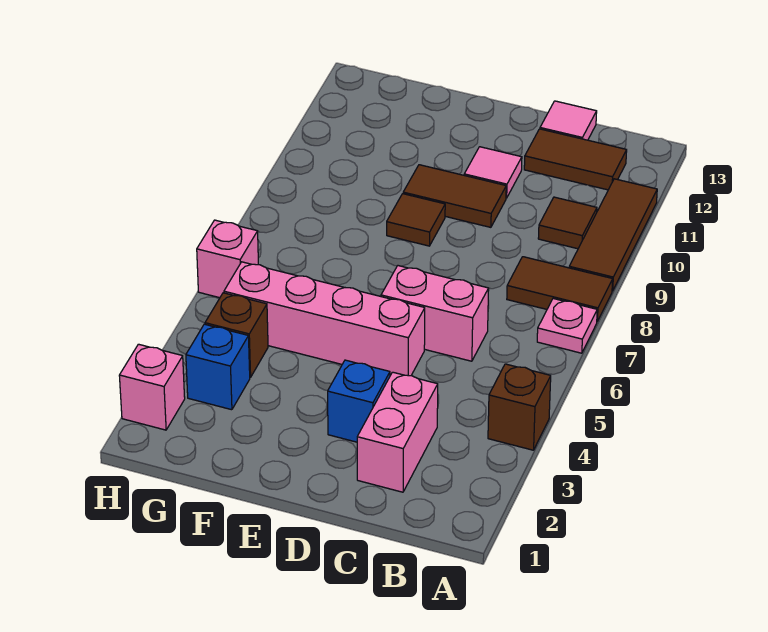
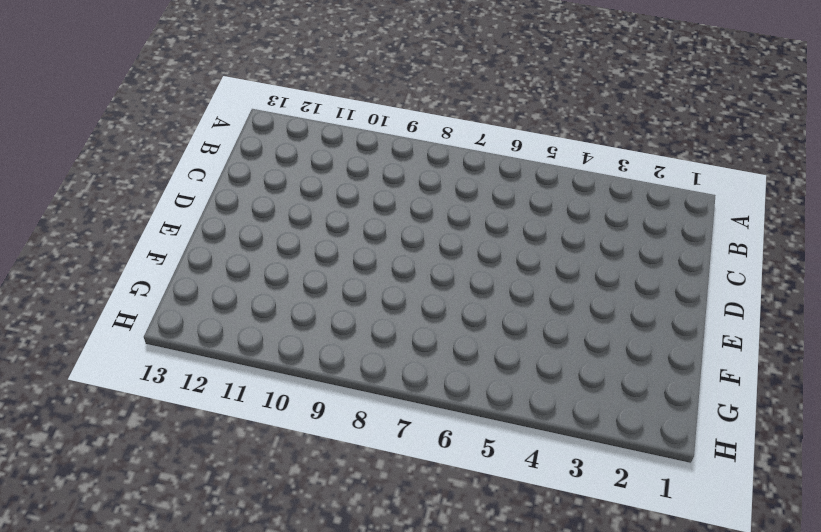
none -> brown 1x1 brick [488,364,551,450]
none -> pink 1x1 plate [537,299,597,353]
none -> brown 1x2 tile [507,257,613,321]

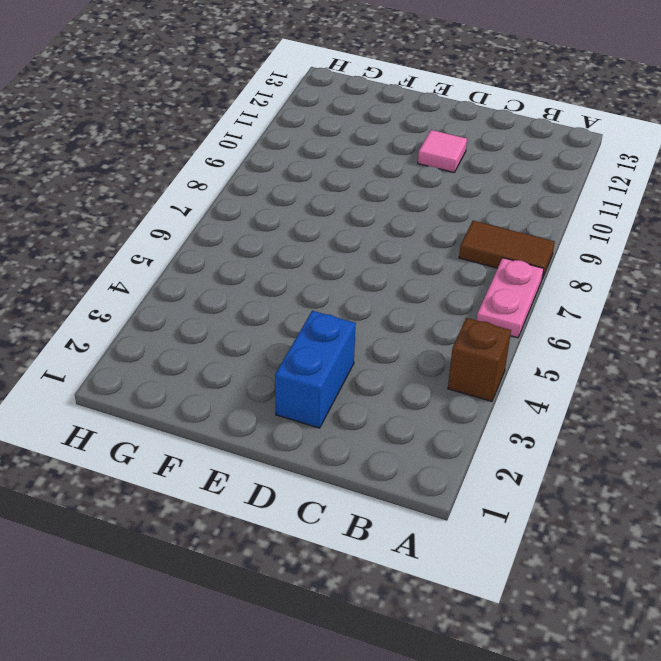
pink 1x2 plate [477,258,544,338] -> pink 1x1 plate [537,299,597,353]
blue 1x2 brick [275,311,356,428] -> blue 1x1 brick [328,360,390,442]
none -> brown 1x3 tile [569,179,657,291]
none -> brown 1x1 tile [538,197,597,249]
none -> brown 1x2 tile [524,129,627,190]

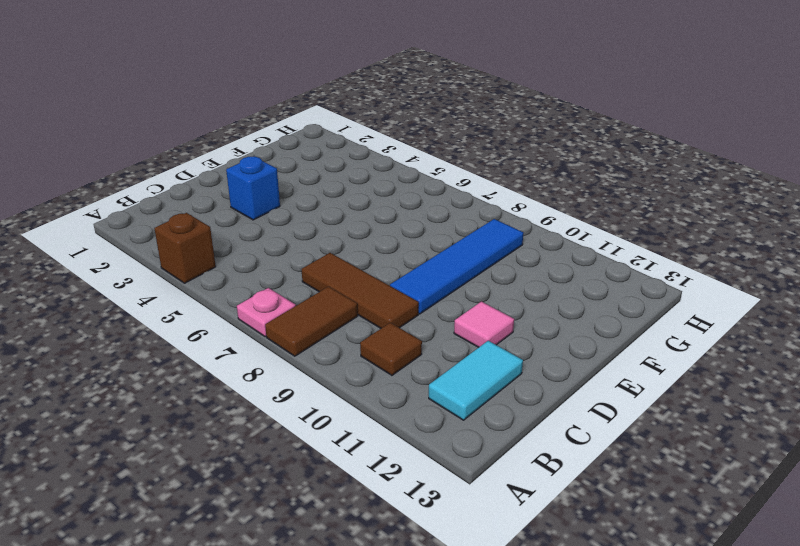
cyan 1x2 tile [429,341,523,420] -> brown 1x2 tile [524,129,627,190]
brown 1x3 tile [302,253,419,328] -> brown 1x3 tile moved to [569,179,657,291]
blue 1x4 tile [390,219,523,314] -> brown 1x1 tile [387,194,445,246]
none -> pink 1x2 brick [357,372,438,492]
none -> pink 1x2 brick [381,266,489,361]
none -> pink 1x1 tile [540,101,597,140]

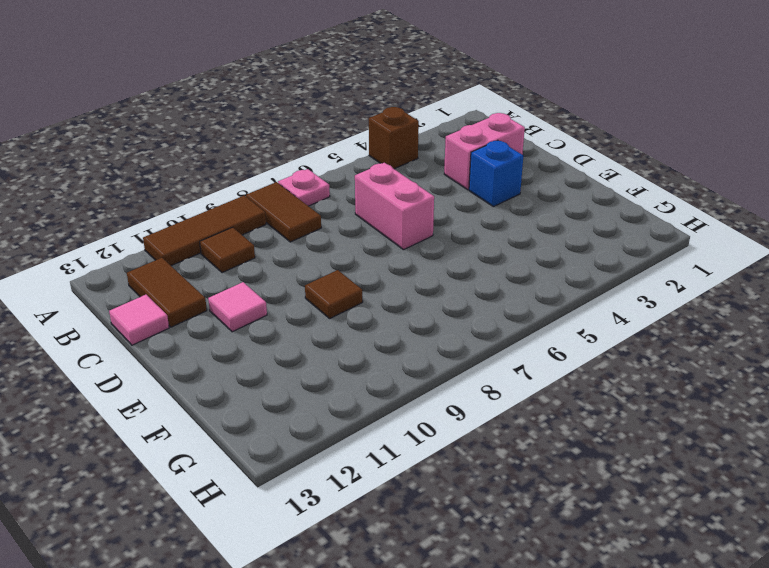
none -> pink 1x4 brick [224,262,425,376]
none -> brown 1x2 tile [403,165,506,227]
none -> blue 1x1 brick [186,324,250,410]

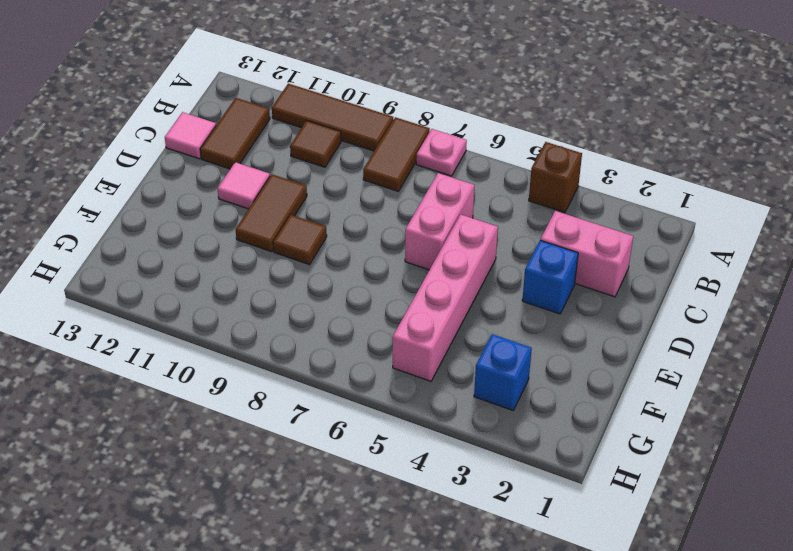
none -> brown 1x1 brick [205,293,268,377]
none -> pink 1x1 brick [119,344,185,430]
none -> pink 1x1 brick [197,220,258,298]

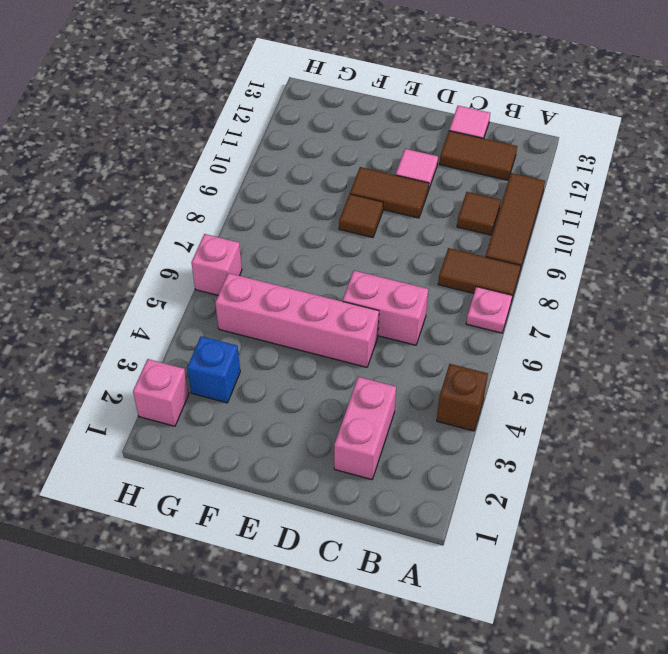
none -> blue 1x1 brick [328,360,390,442]
none -> brown 1x1 brick [205,293,268,377]

